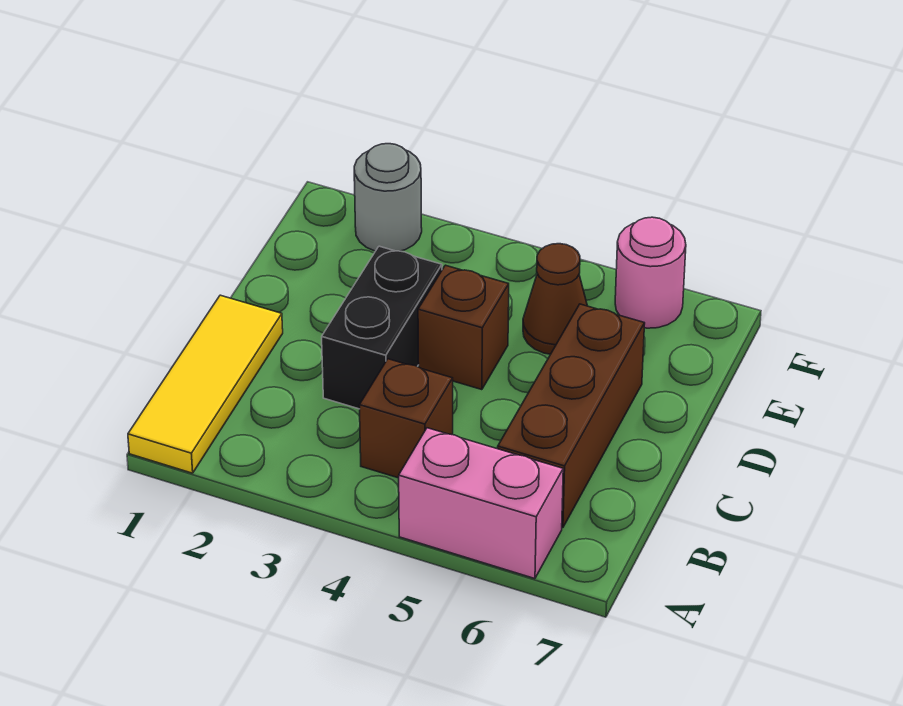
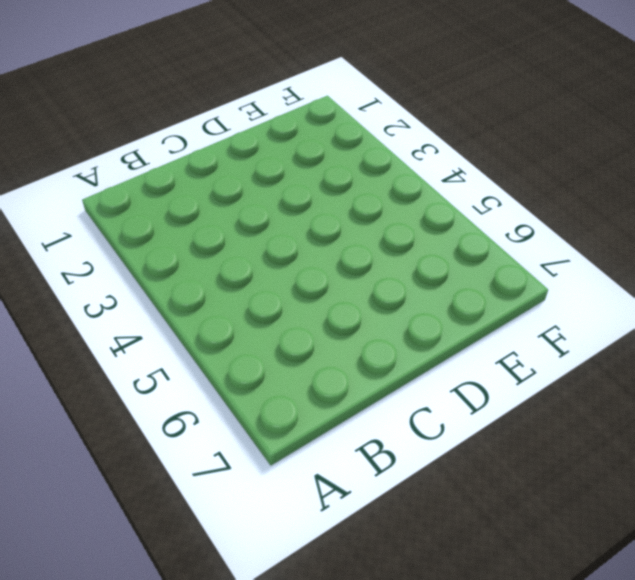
none -> yellow 1x3 tile [128,295,283,473]
none -> pink 1x2 brick [399,428,563,579]

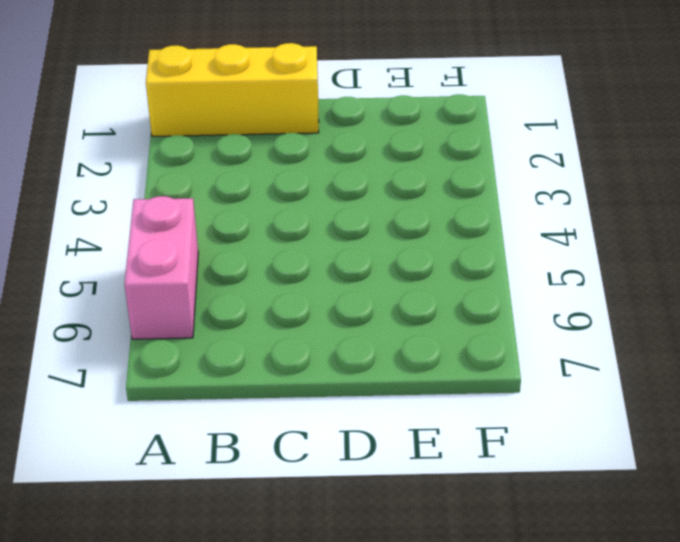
yellow 1x3 brick [146,43,319,136] -> yellow 1x3 tile [128,295,283,473]
none -> brown 1x1 brick [359,359,453,478]
none -> brown 1x3 brick [498,304,645,528]

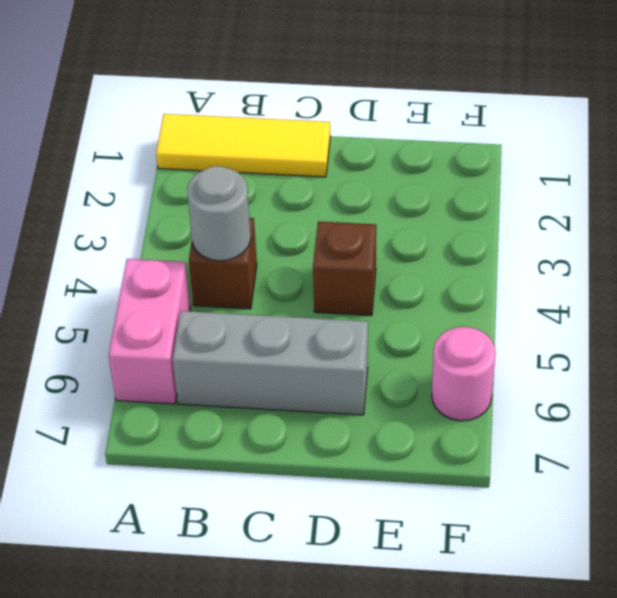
grey 1x1 round brick [187,166,251,261] -> grey 1x1 round brick moved to [354,144,422,251]
grey 1x3 brick [173,311,368,415] -> brown 1x3 brick [498,304,645,528]
none -> black 1x2 brick [322,246,442,409]
none -> brown 1x1 cone [523,244,587,354]

